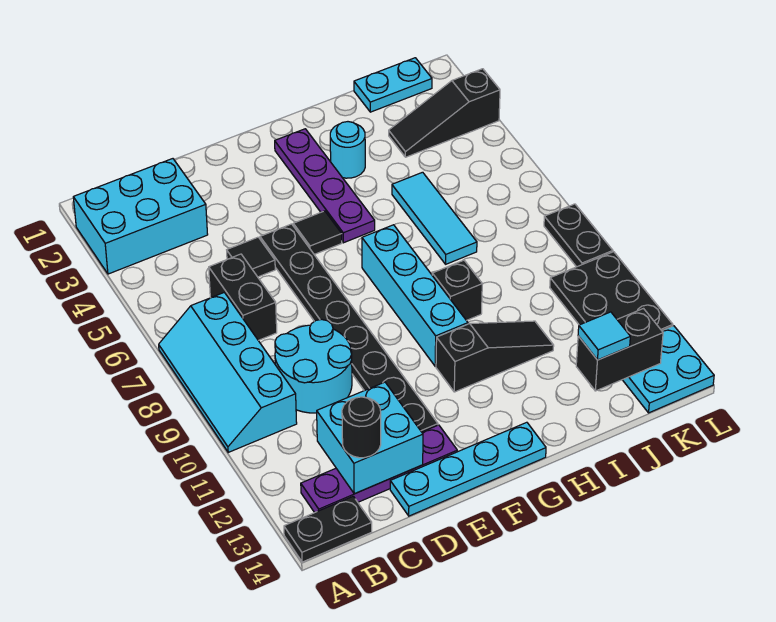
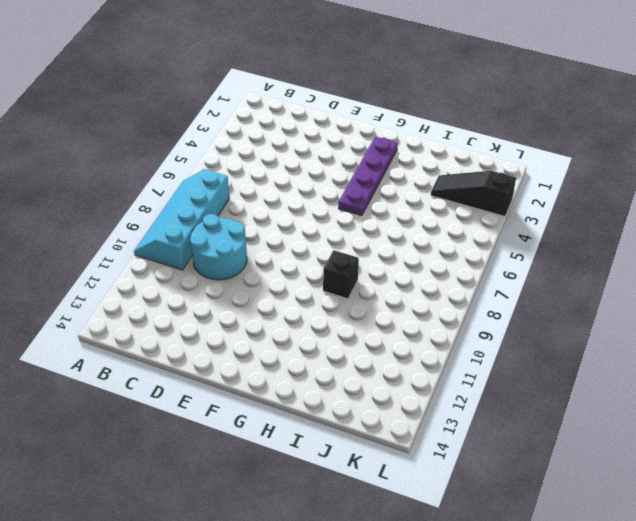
none -> cyan 2x3 brick [73,159,208,274]
none -> black 1x2 plate [284,496,372,562]
none -> purple 1x4 plate [301,425,457,513]

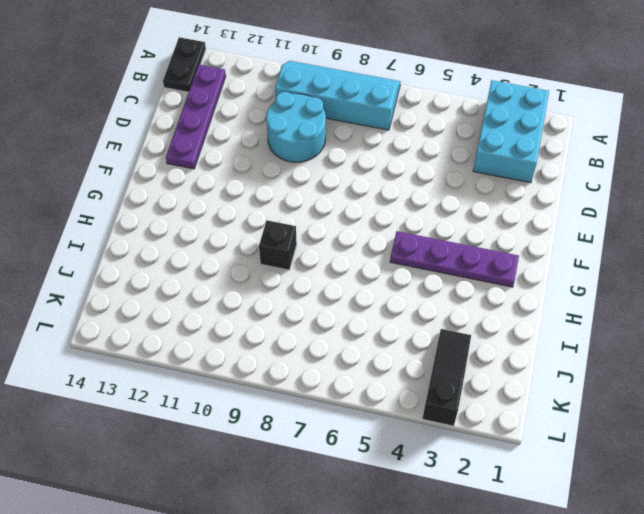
none -> black 1x2 brick [209,254,277,340]
none -> black 1x1 tile [227,237,275,277]
none -> cyan 1x4 plate [390,422,546,516]

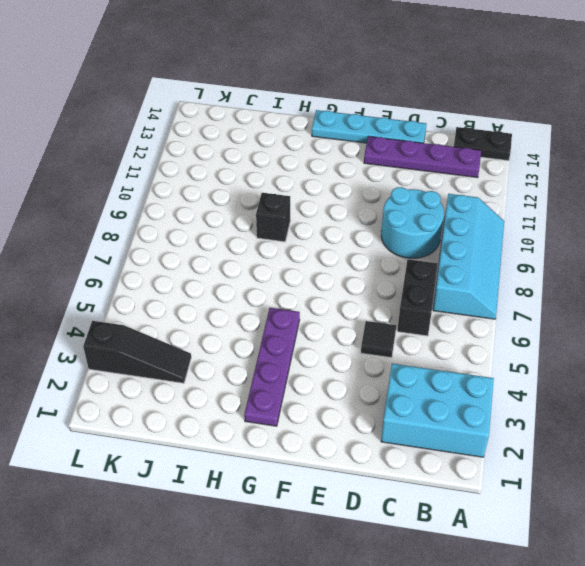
none -> black 1x8 plate [260,224,438,432]
none -> black 1x1 tile [293,211,342,254]
none -> cyan 1x4 brick [362,225,468,366]

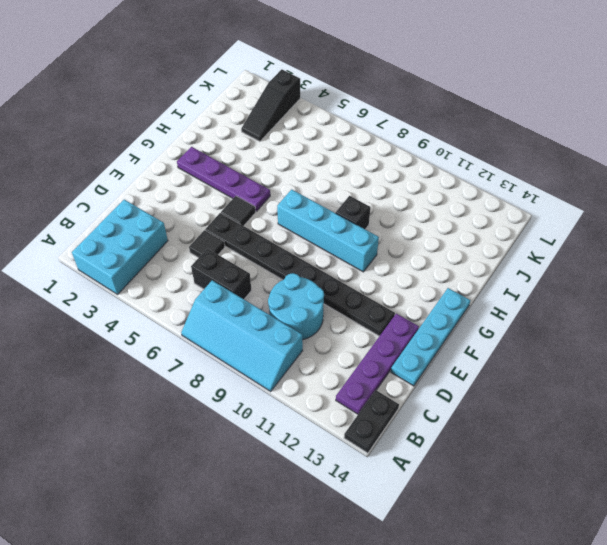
none -> black 1x3 slope [436,321,554,392]
none -> cyan 1x1 round brick [330,122,365,178]
none -> cyan 1x3 tile [392,172,477,264]

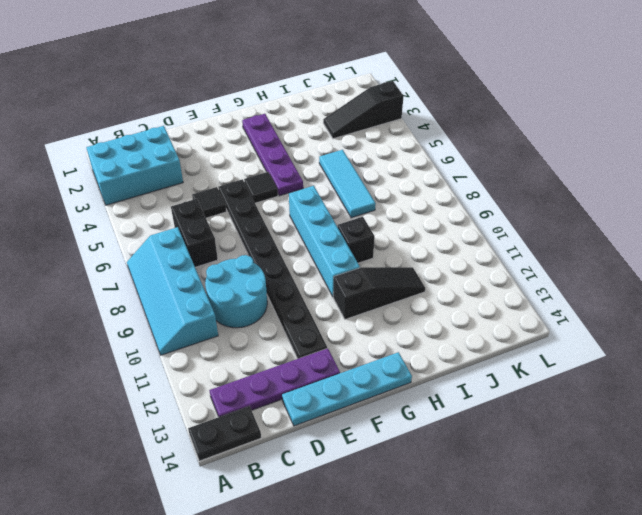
none -> cyan 1x1 round brick [330,122,365,178]
none -> cyan 1x2 plate [354,58,432,112]
none -> black 2x3 plate [550,252,673,331]

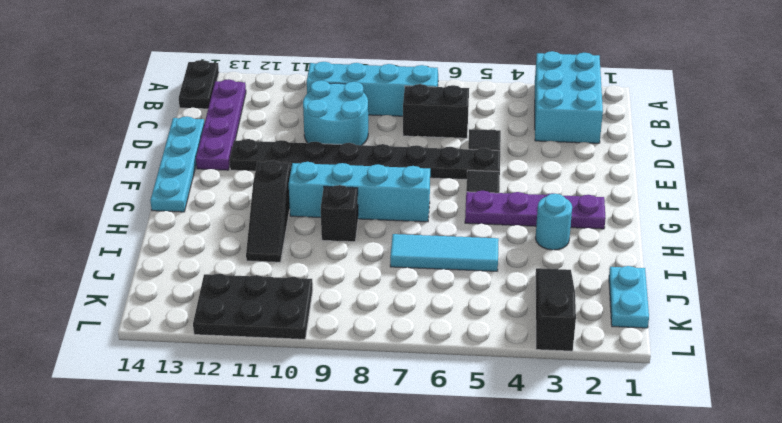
none -> cyan 2x2 plate [623,326,714,413]
none -> black 1x2 plate [544,204,613,267]
none -> cyan 2x2 brick [317,382,423,494]

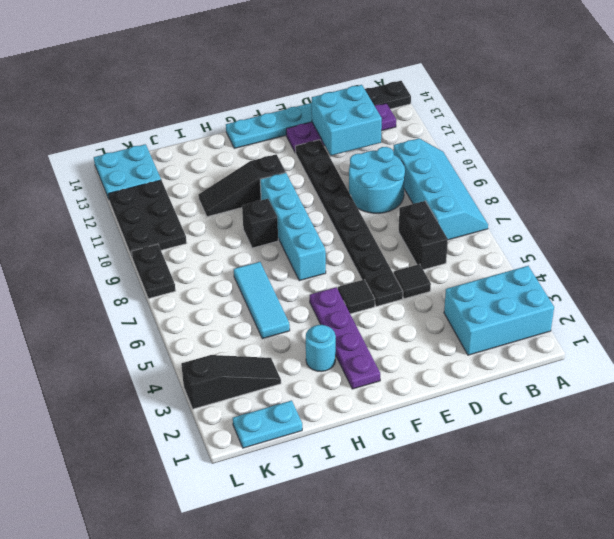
none -> black 1x2 brick [576,309,663,391]
none -> black 1x1 round brick [342,397,381,458]
none -> cyan 1x1 tile [578,312,630,360]

